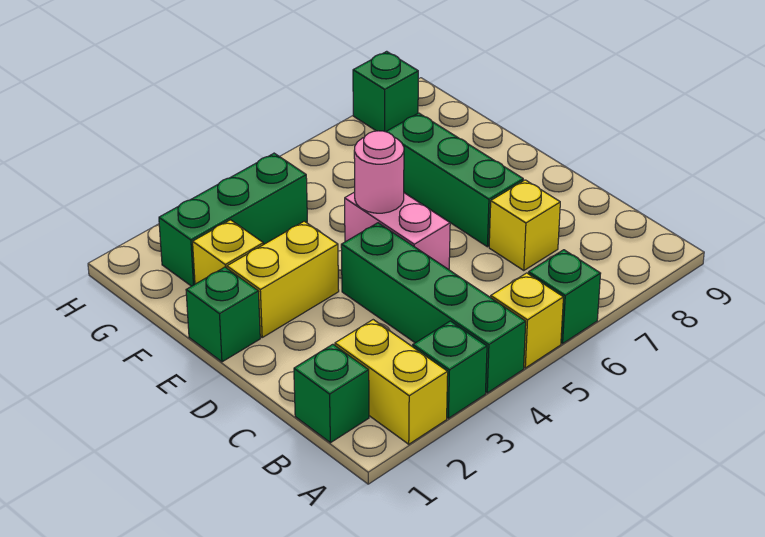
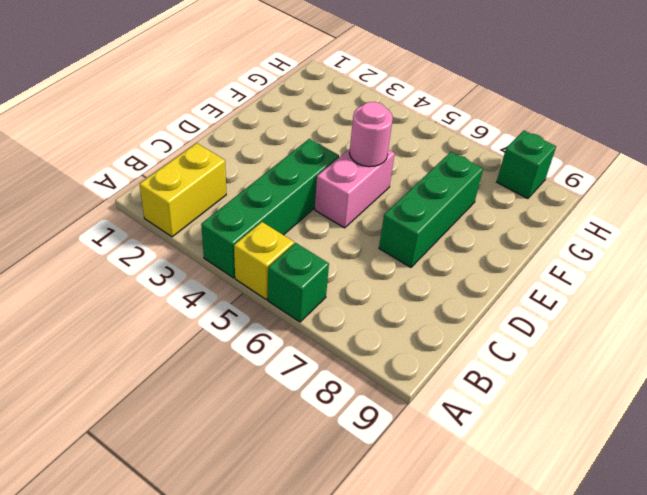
none -> green 1x1 brick [413,321,487,418]
none -> green 1x1 brick [294,344,369,443]
none -> yellow 1x1 brick [489,180,560,271]

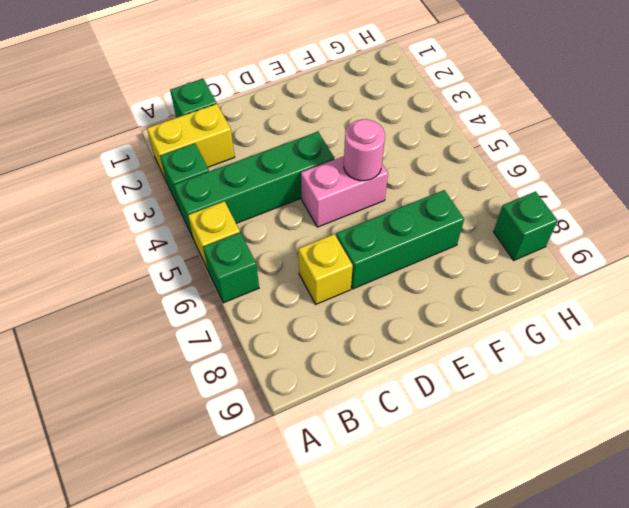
none -> green 1x1 brick [186,267,260,362]
none -> yellow 1x2 brick [227,221,339,337]
none -> yellow 1x1 brick [193,220,263,284]

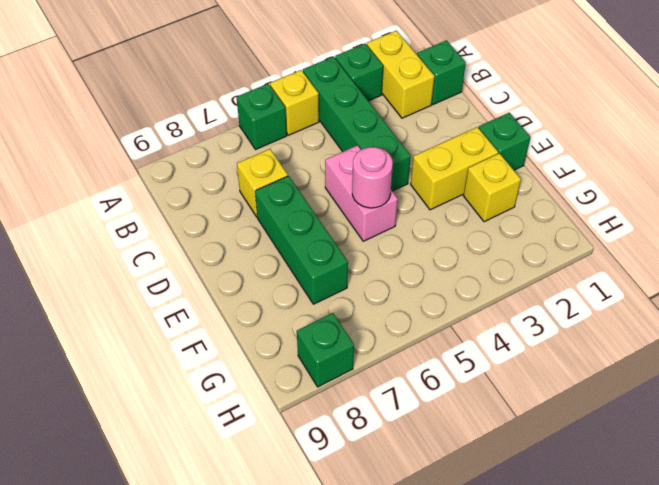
none -> green 1x3 brick [159,153,307,286]

